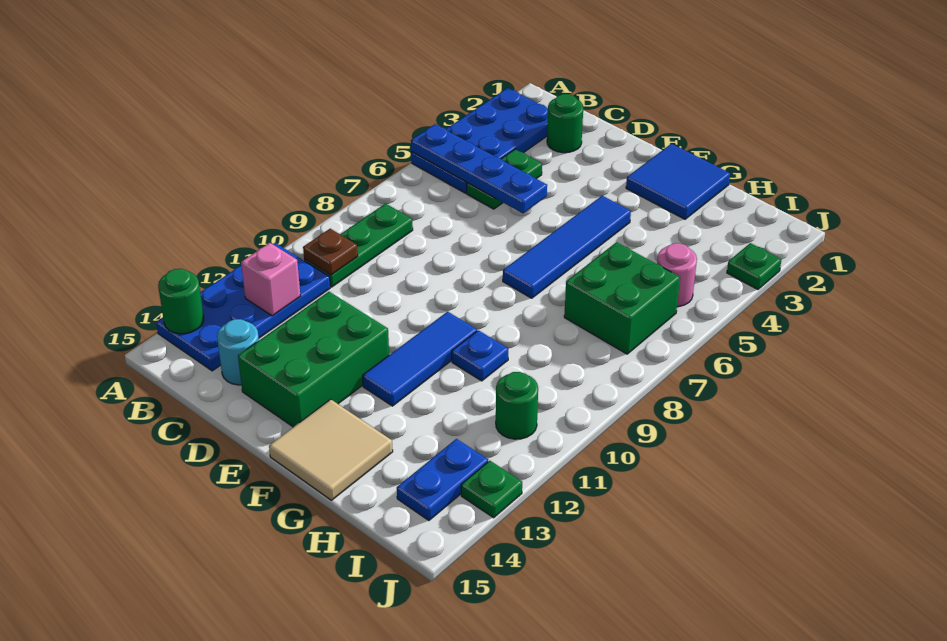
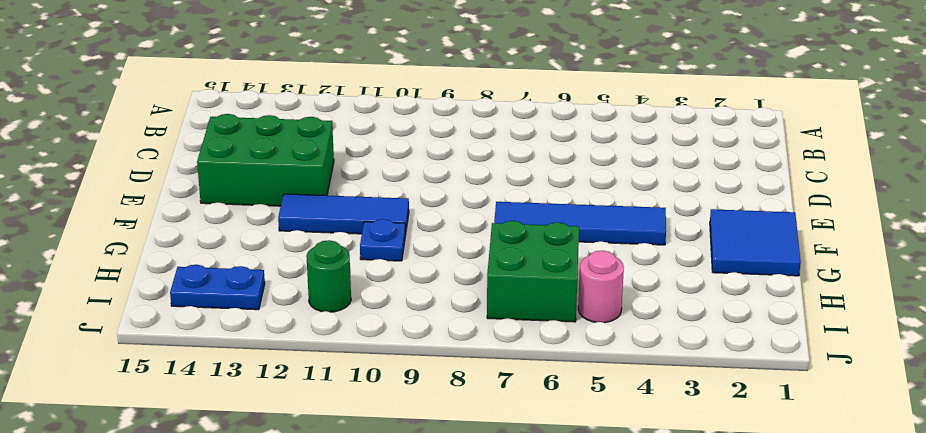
none -> blue 2x4 plate [411,88,548,193]
none -> blue 2x4 plate [156,243,330,371]
none -> green 1x3 plate [304,204,413,287]

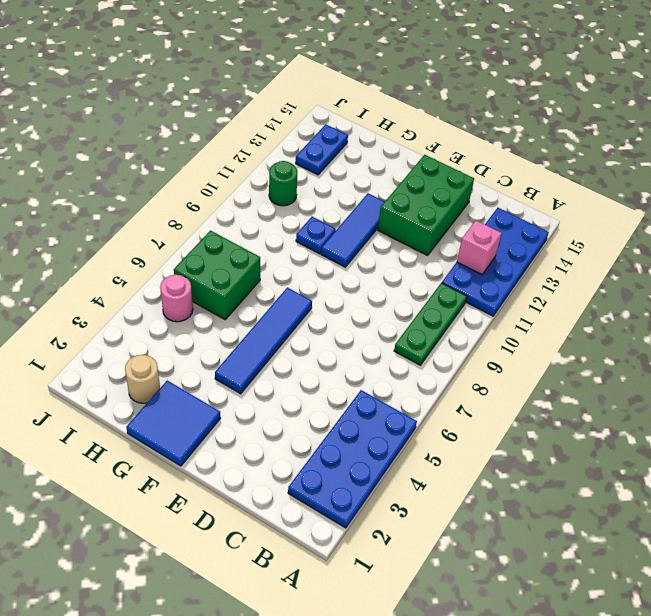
tan 1x1 round brick [125,355,160,403] -> none
none -> green 1x1 round brick [547,94,583,153]
none -> green 1x2 plate [467,149,542,209]
none -> cyan 1x1 round brick [217,319,259,385]

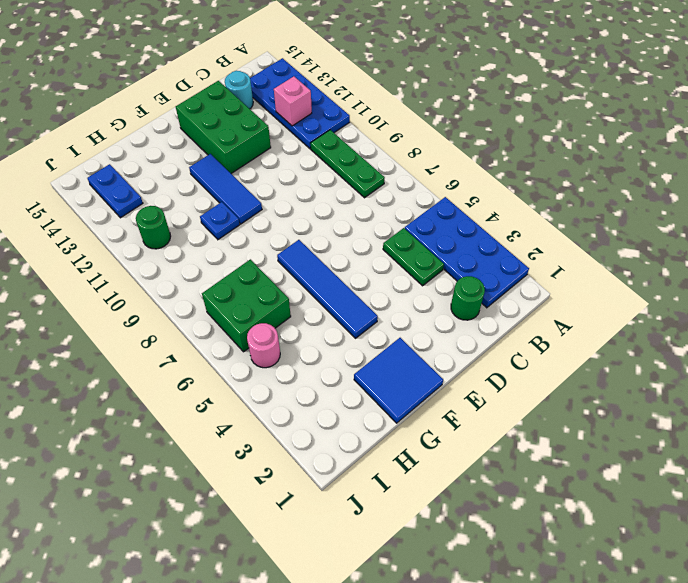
none -> tan 2x2 tile [269,399,393,500]
none -> green 1x1 plate [727,243,781,289]
none -> green 1x1 plate [461,461,522,518]

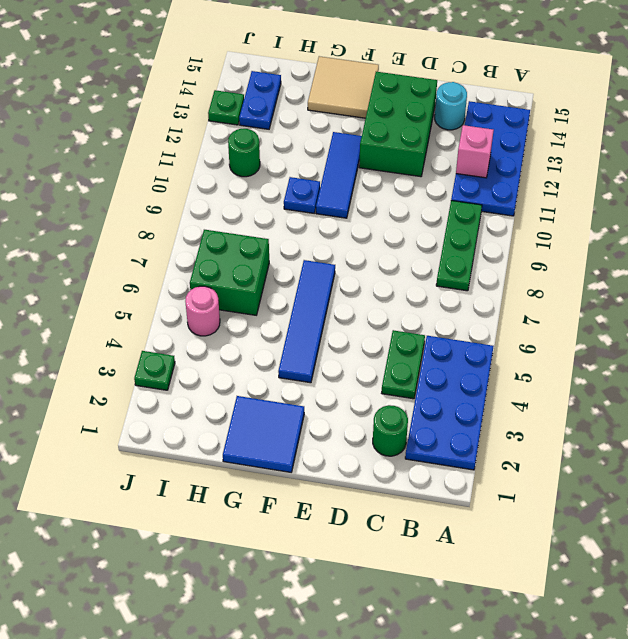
none -> blue 1x4 plate [411,124,547,213]
none -> green 1x1 round brick [158,269,204,334]
none -> brown 1x1 plate [303,229,358,275]

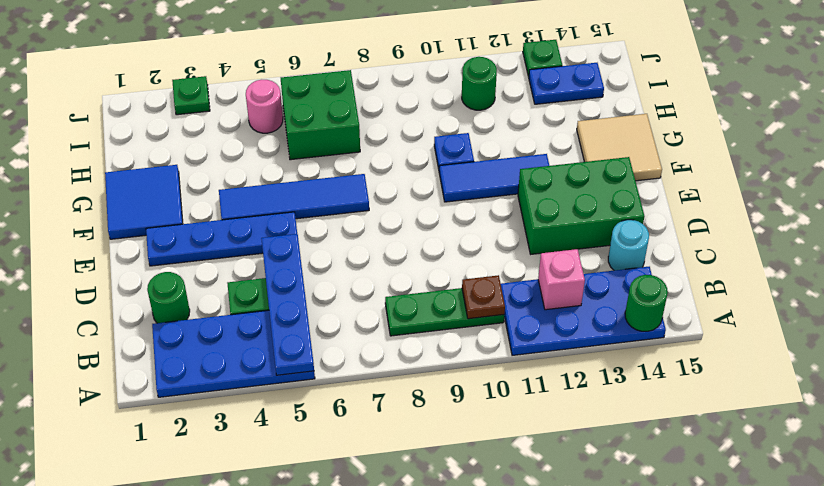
blue 1x4 plate [146,212,297,266] -> none

